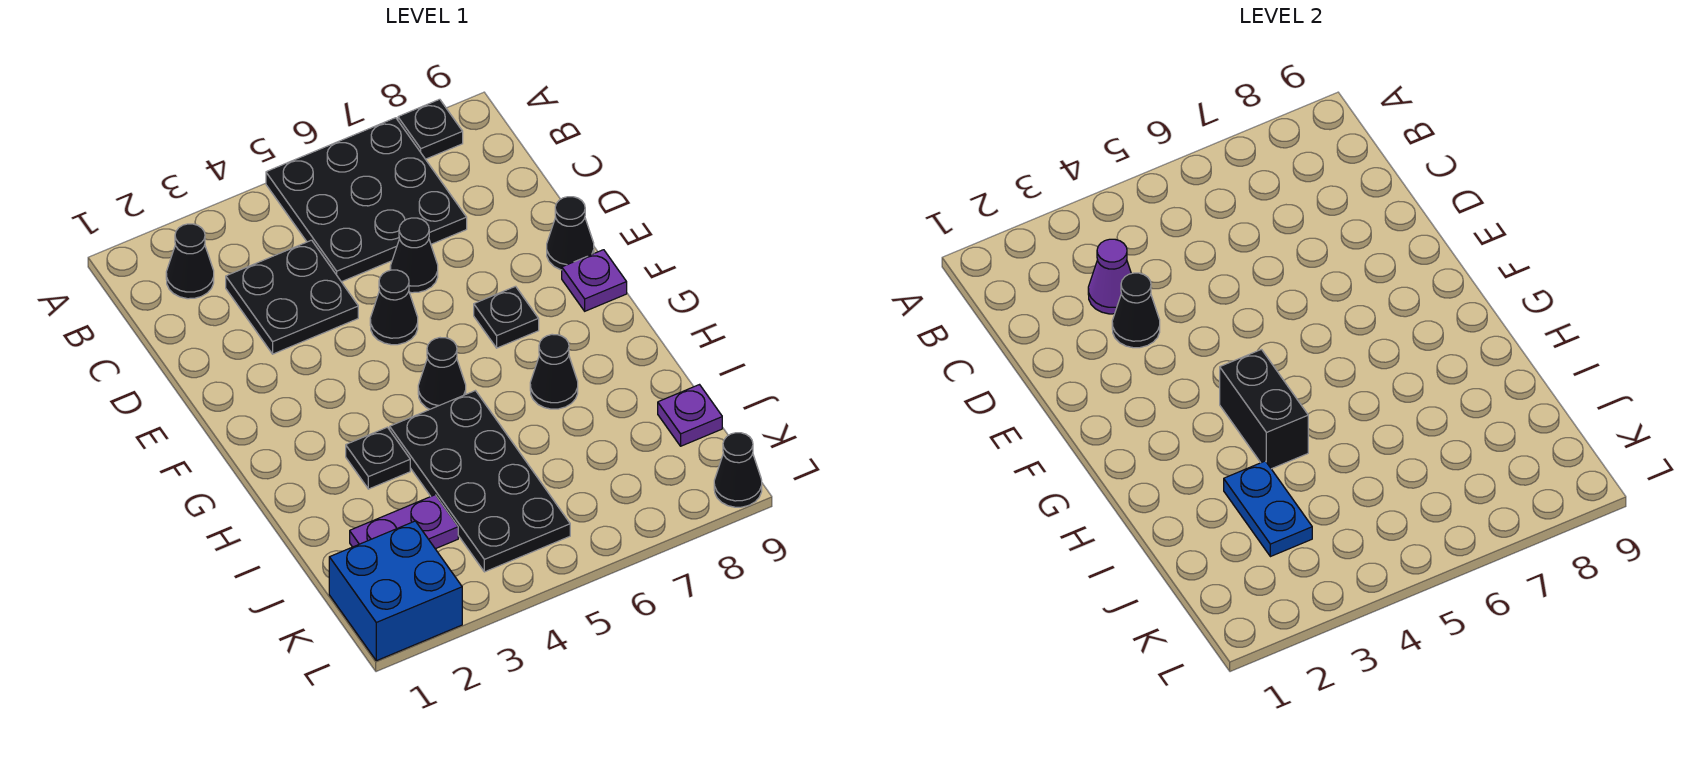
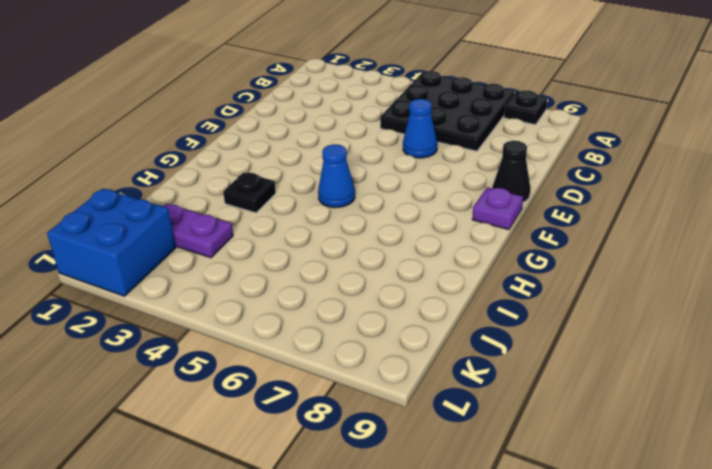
blue 1x1 cone [403,99,437,158] -> black 1x1 cone [390,218,438,293]
blue 1x1 cone [318,144,355,208] -> black 1x1 cone [418,338,466,409]
none -> black 1x1 cone [166,224,214,299]
none -> black 2x2 plate [226,240,358,354]
none -> black 1x1 cone [370,270,418,345]

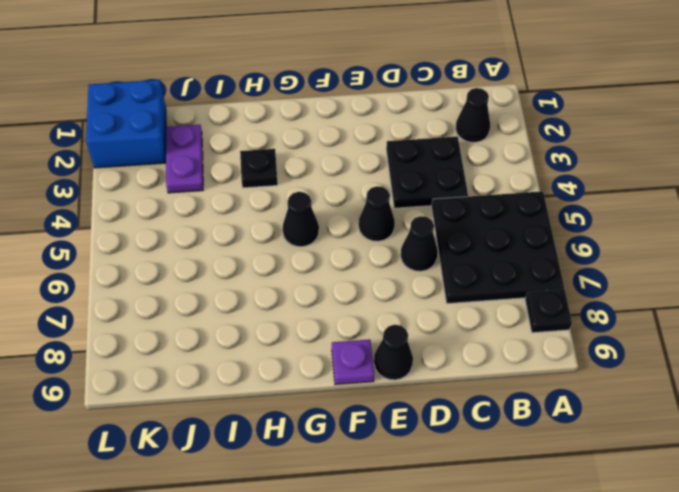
none -> black 1x1 plate [474,286,539,348]
none -> black 2x4 plate [390,391,570,572]
none -> black 1x1 cone [530,334,578,409]

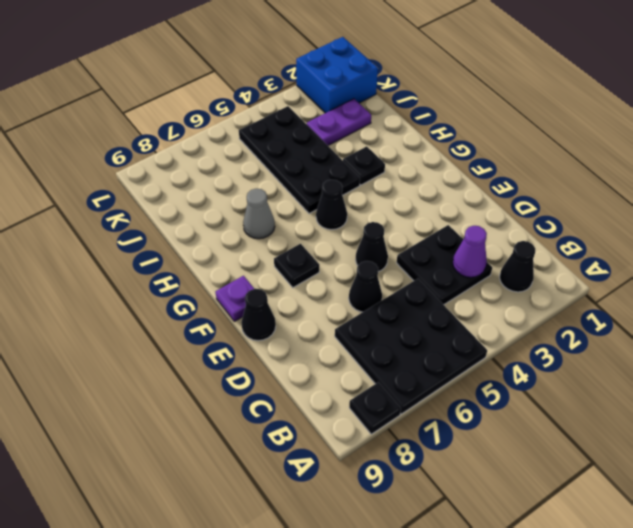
grey 1x1 cone [243,189,275,239] -> black 1x1 cone [530,334,578,409]
none -> purple 1x1 plate [658,385,722,446]
none -> black 1x1 cone [714,433,762,507]
none -> black 1x1 cone [1112,273,1160,348]

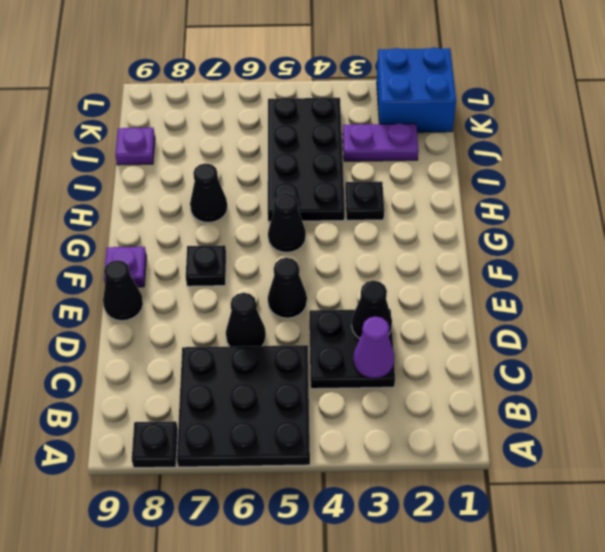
none -> black 1x1 cone [166,224,214,299]
none -> black 1x1 cone [714,433,762,507]
none -> black 1x2 brick [1220,349,1308,469]

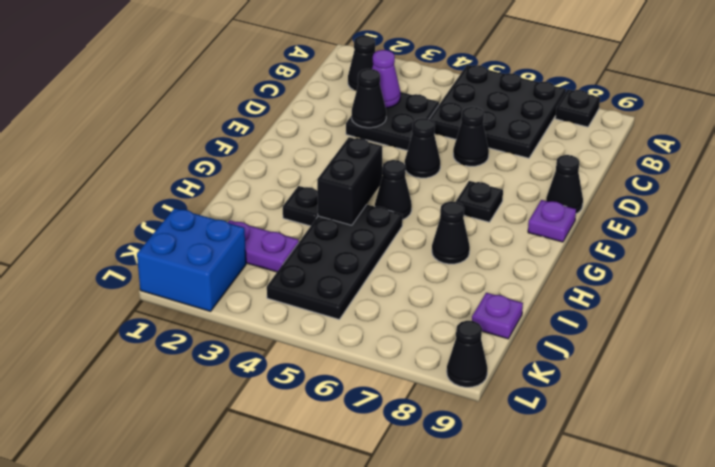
none -> blue 1x2 plate [1224,461,1312,557]

